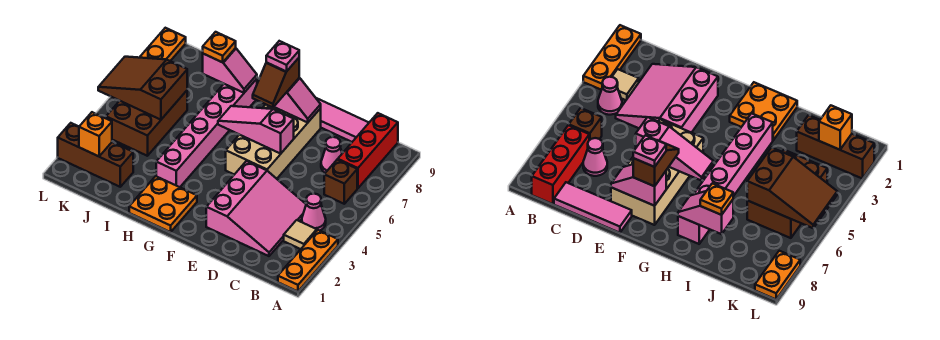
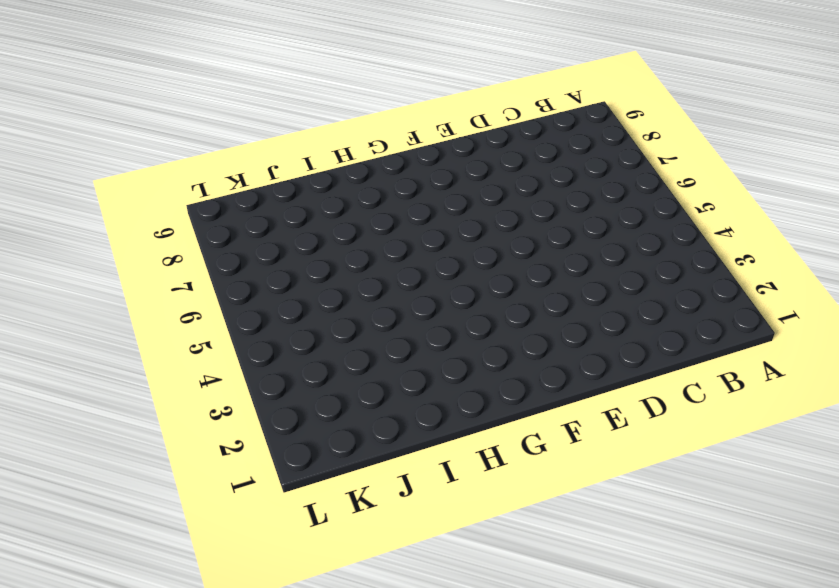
none -> orange 1x3 plate [278,230,338,291]
none -> tan 1x1 tile [284,220,317,249]
none -> pink 1x1 cone [302,194,326,231]

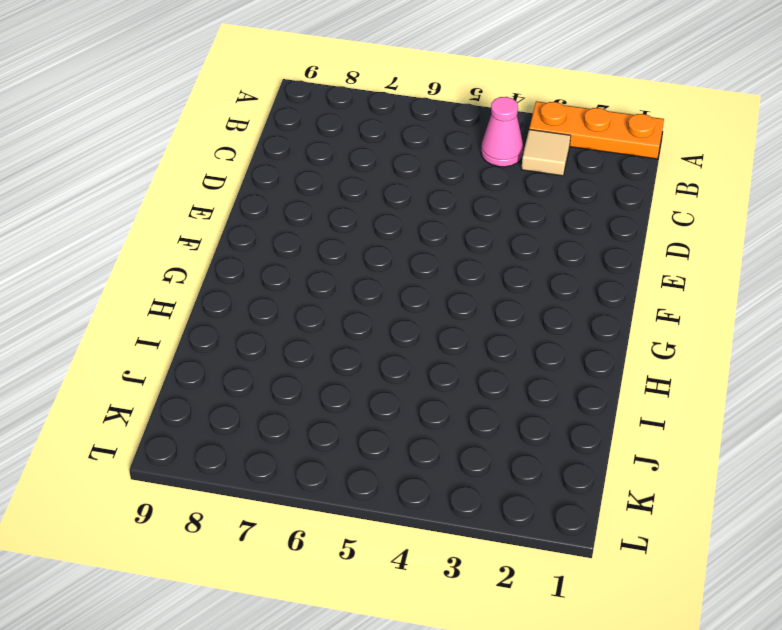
none -> brown 1x1 brick [324,160,357,204]
none -> red 1x3 brick [338,113,398,188]
none -> pink 3x3 slope [206,161,306,256]

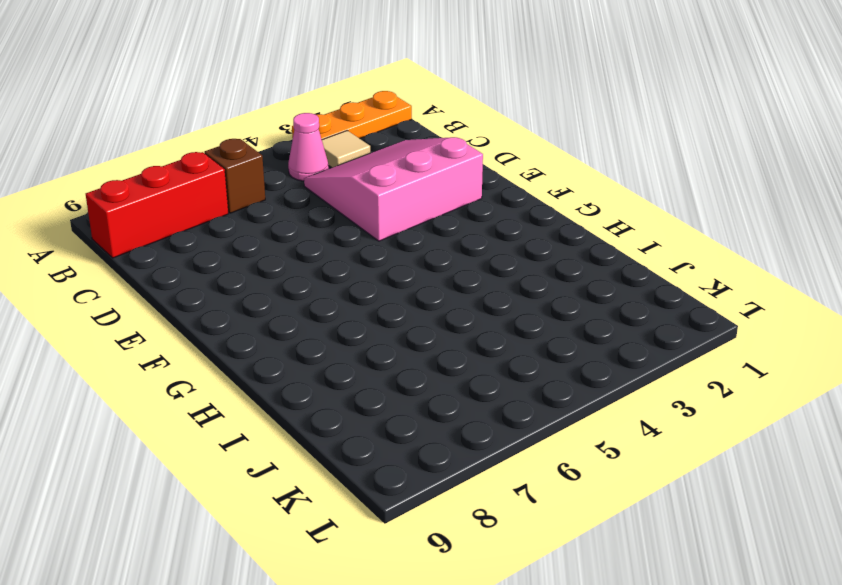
none -> pink 1x1 cone [321,137,342,173]
none -> pink 1x3 tile [316,98,369,142]
none -> tan 2x4 brick [226,105,321,179]

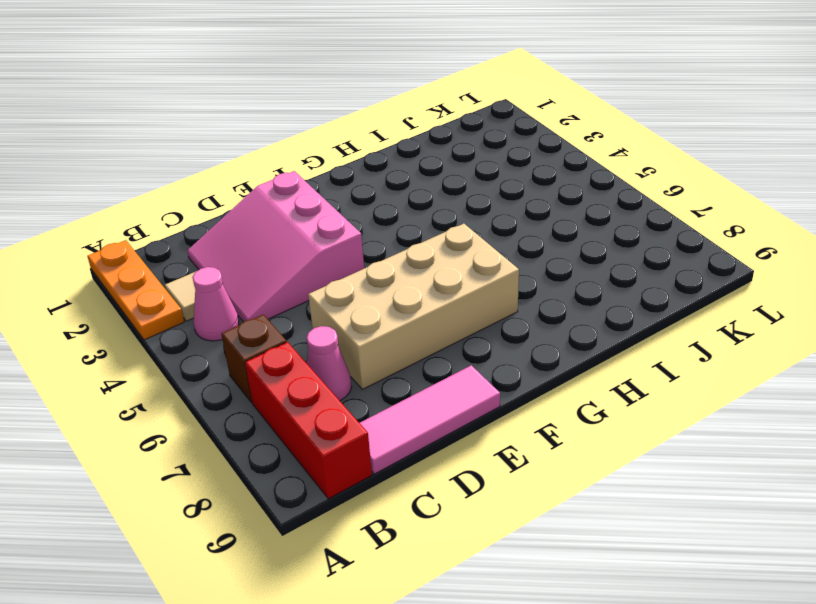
tan 2x4 brick [308,224,519,389] -> tan 2x4 brick turned to [226,105,321,179]
none -> orange 2x2 plate [129,176,197,232]
none -> pink 1x6 brick [156,79,257,187]
none -> brown 1x3 brick [58,123,133,187]

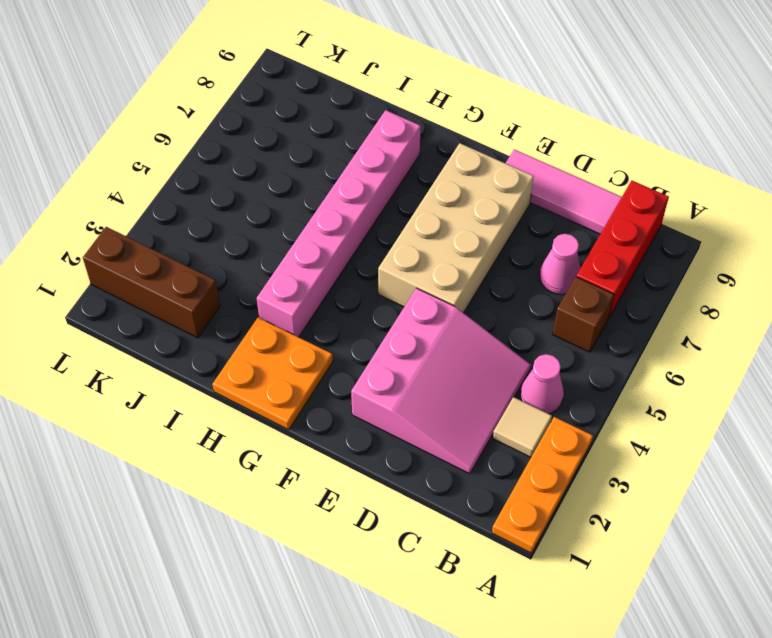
none -> brown 2x3 brick [106,91,187,156]
none -> orange 1x2 plate [139,28,186,61]
none -> pink 1x3 slope [218,106,294,154]

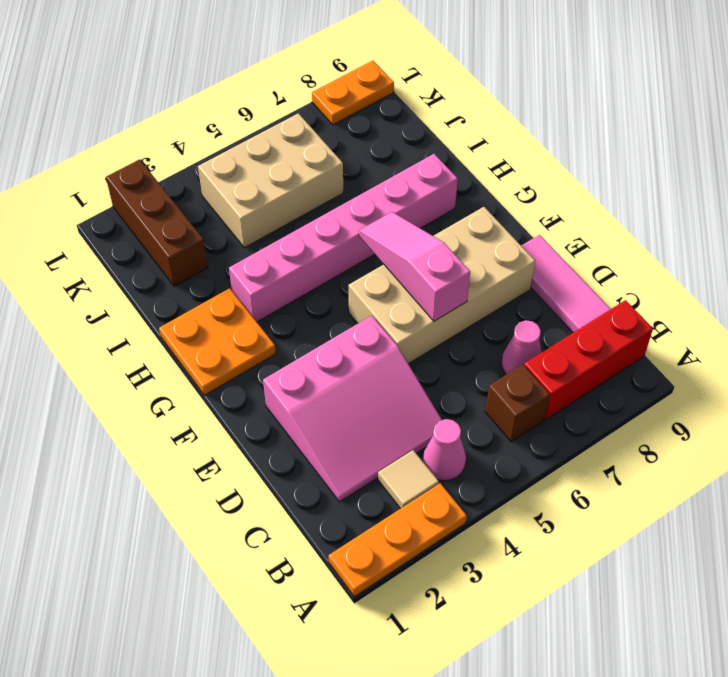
tan 2x3 brick [198,113,343,248] -> brown 2x3 brick [106,91,187,156]
none -> pink 1x2 slope [274,78,321,122]
none -> pink 1x2 slope [203,48,257,93]
none -> brown 2x3 slope [98,57,187,120]

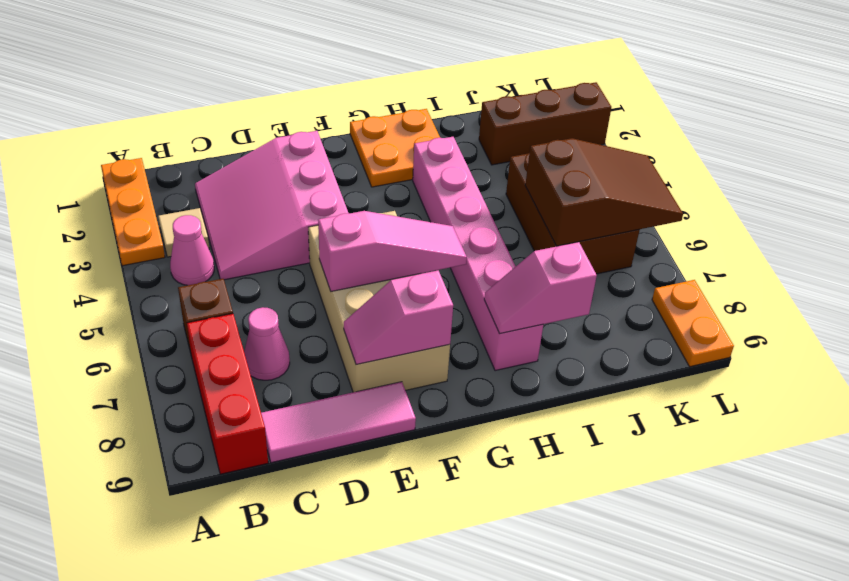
none -> orange 1x1 brick [79,112,112,156]
none -> brown 1x2 slope [253,58,299,108]
none -> orange 1x1 plate [203,32,236,62]

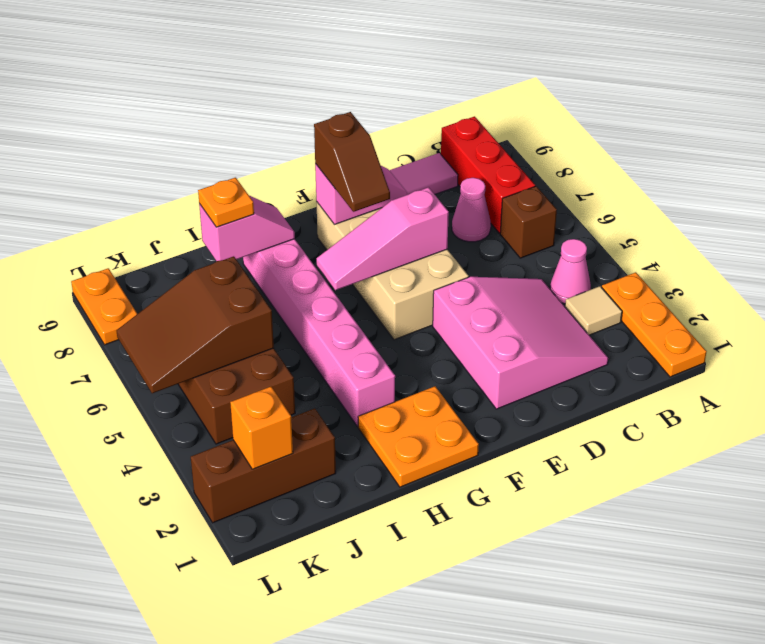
none -> pink 1x1 plate [266,41,299,71]

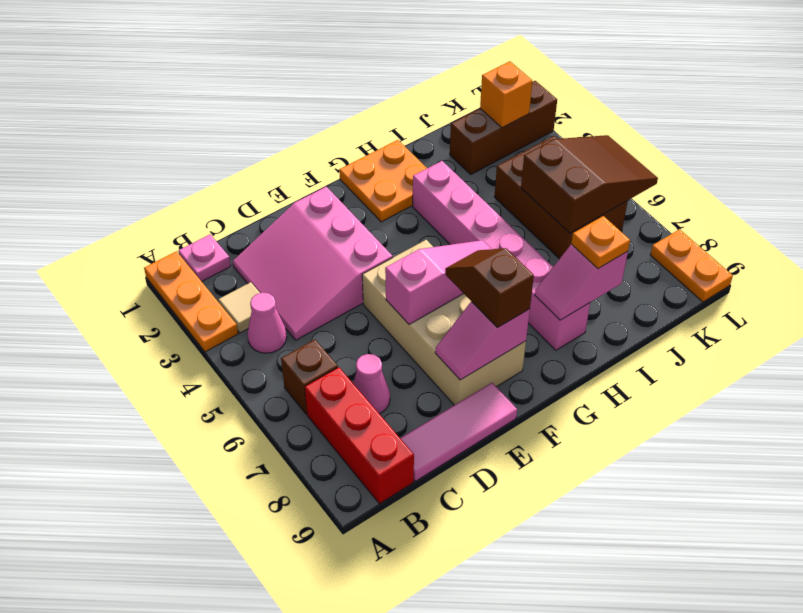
pink 1x1 plate [178,235,231,282] -> pink 1x1 plate moved to [266,41,299,71]

